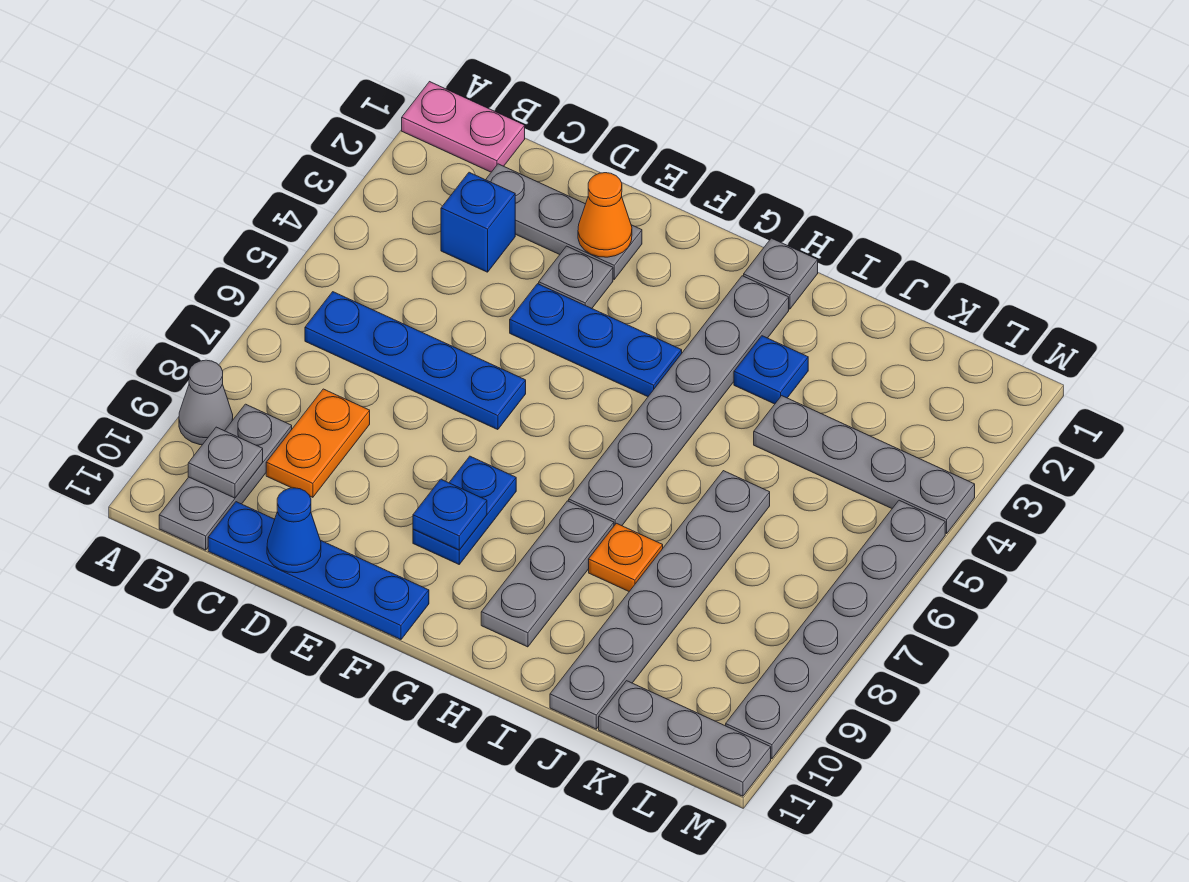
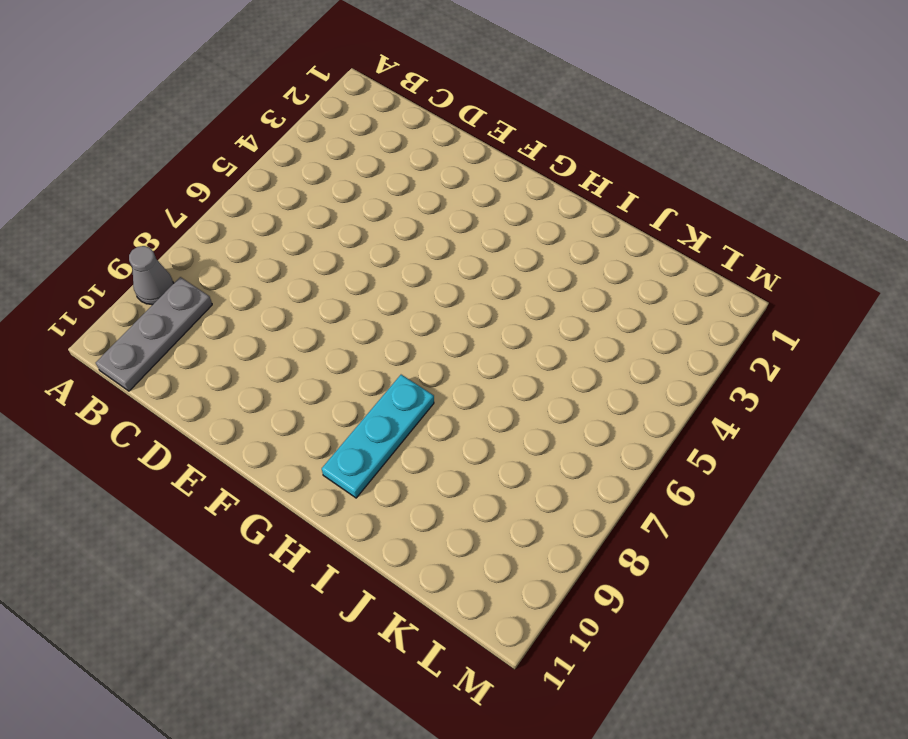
cyan 1x3 plate [322,375,434,498] -> grey 1x3 plate [481,501,614,647]
none -> pink 1x2 plate [402,82,525,172]
none -> blue 1x4 plate [305,292,526,430]
none -> grey 1x3 plate [486,164,642,279]

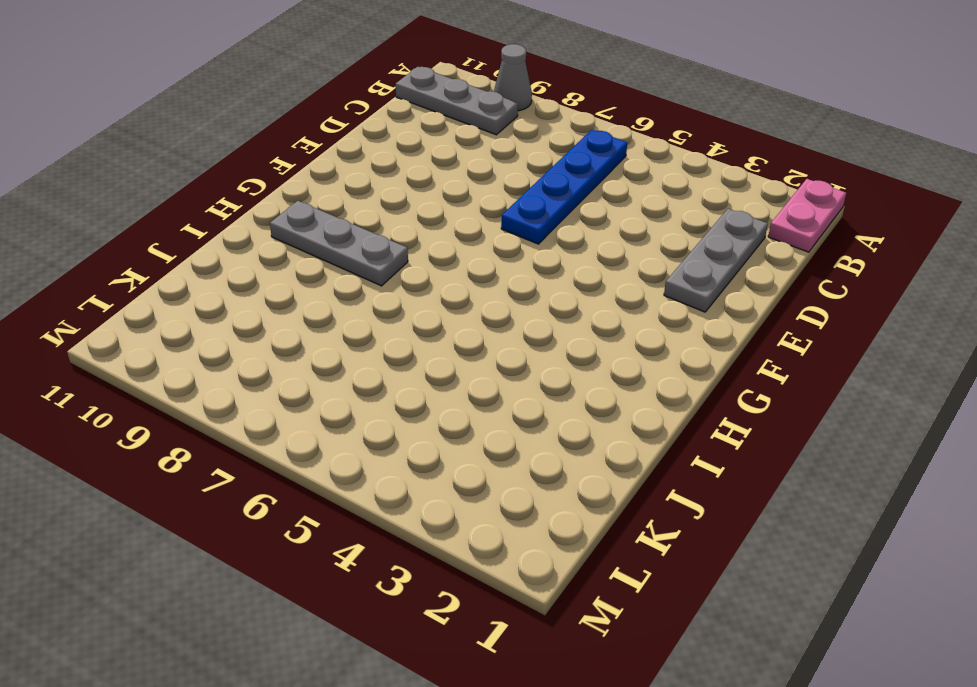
none -> blue 1x1 brick [441,172,515,272]
none -> orange 1x2 plate [266,389,370,497]
none -> blue 1x4 plate [208,502,429,640]

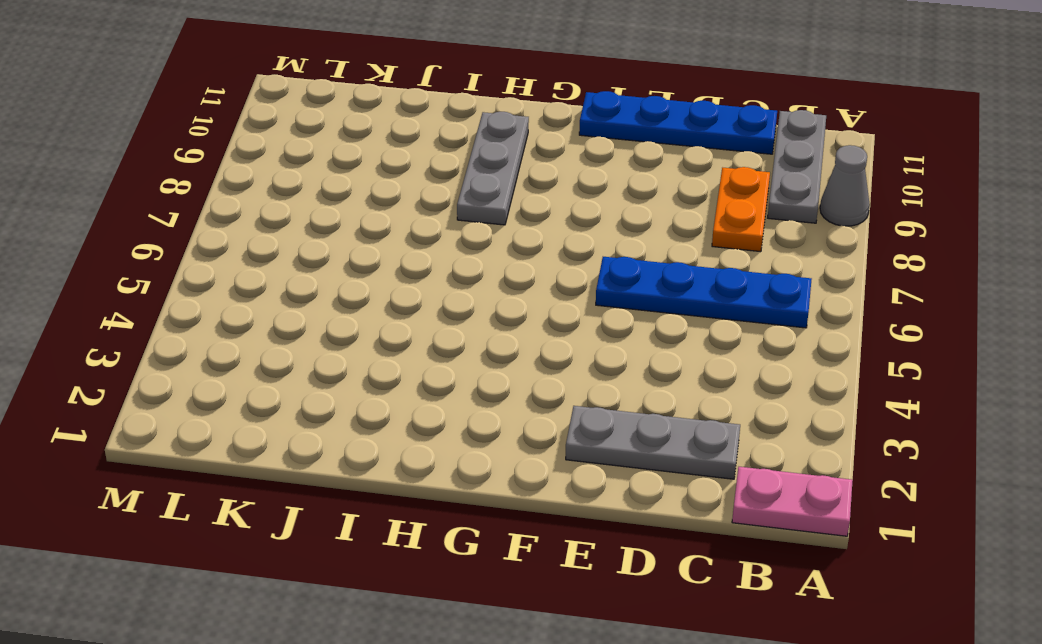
none -> blue 1x1 brick [441,172,515,272]
none -> grey 1x1 plate [539,246,613,308]
none -> blue 1x3 plate [510,284,682,397]

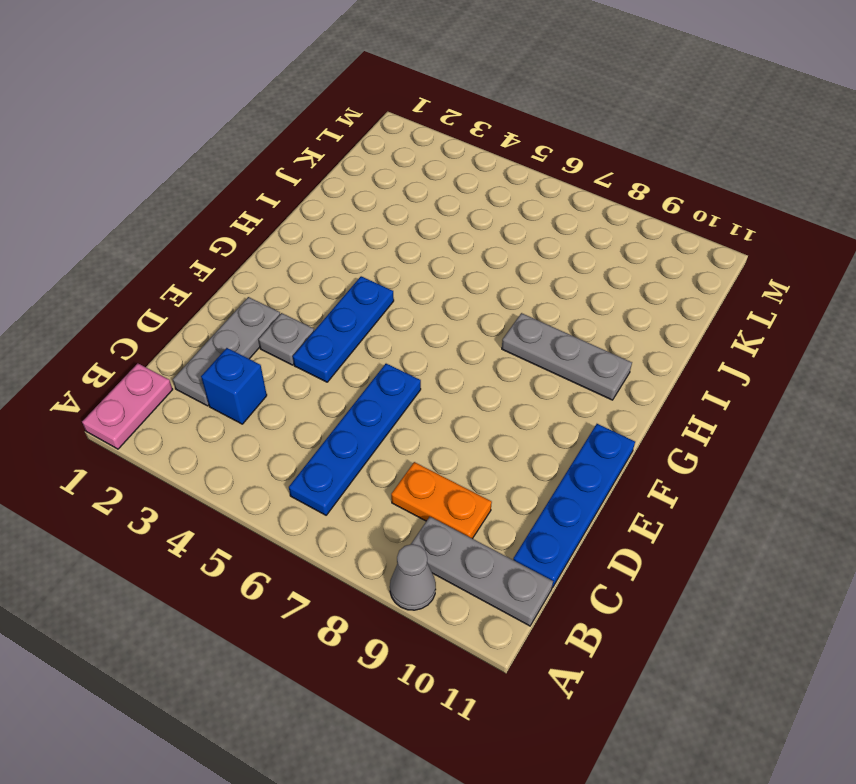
none -> blue 1x2 plate [413,456,516,564]
none -> grey 1x1 plate [744,238,818,309]
none -> grey 1x6 plate [569,276,789,526]

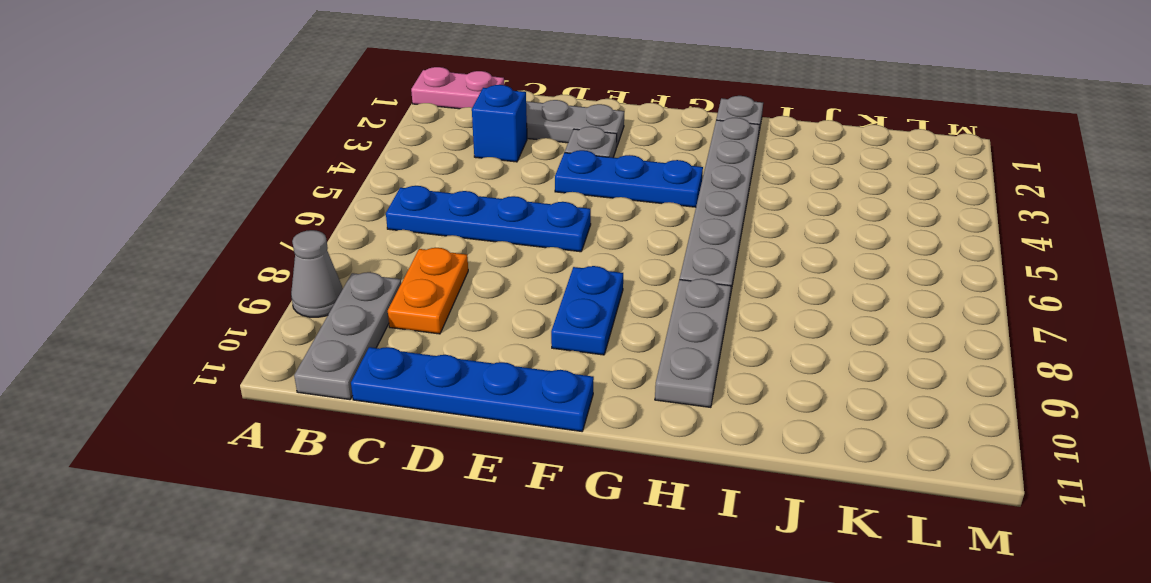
none -> blue 1x1 plate [734,336,808,404]
none -> orange 1x1 plate [589,523,663,591]
none -> grey 1x4 plate [754,396,975,533]

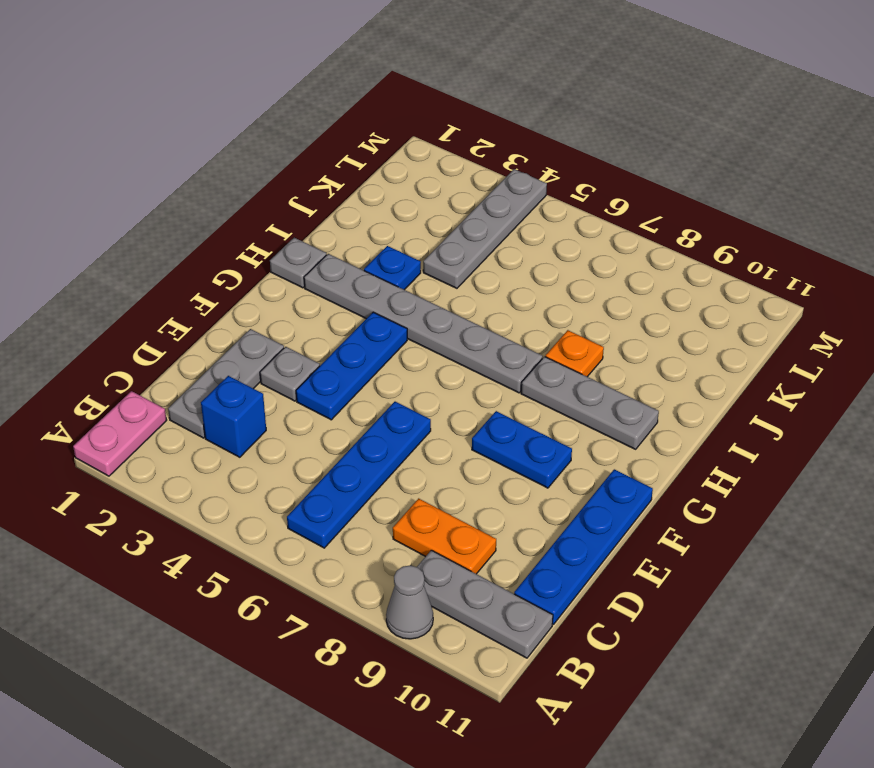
none -> grey 1x6 plate [550,471,770,729]
none -> grey 1x3 plate [599,681,771,796]
none -> grey 1x6 plate [726,500,945,759]

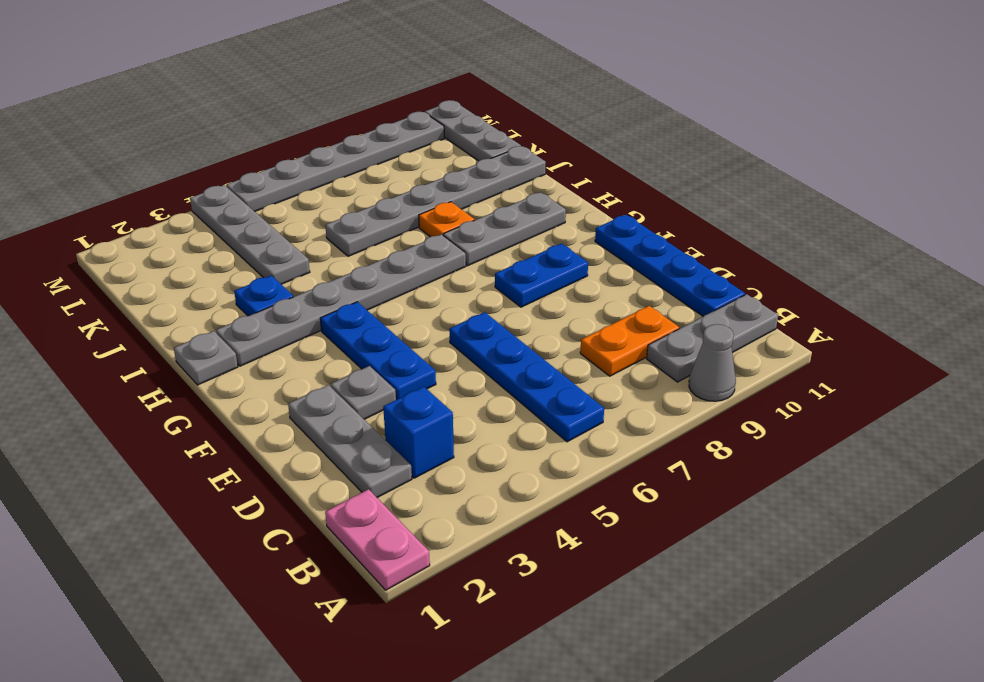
none -> grey 1x1 plate [188,427,263,498]
none -> blue 1x1 cone [267,488,321,573]
none -> orange 1x1 cone [578,173,632,257]

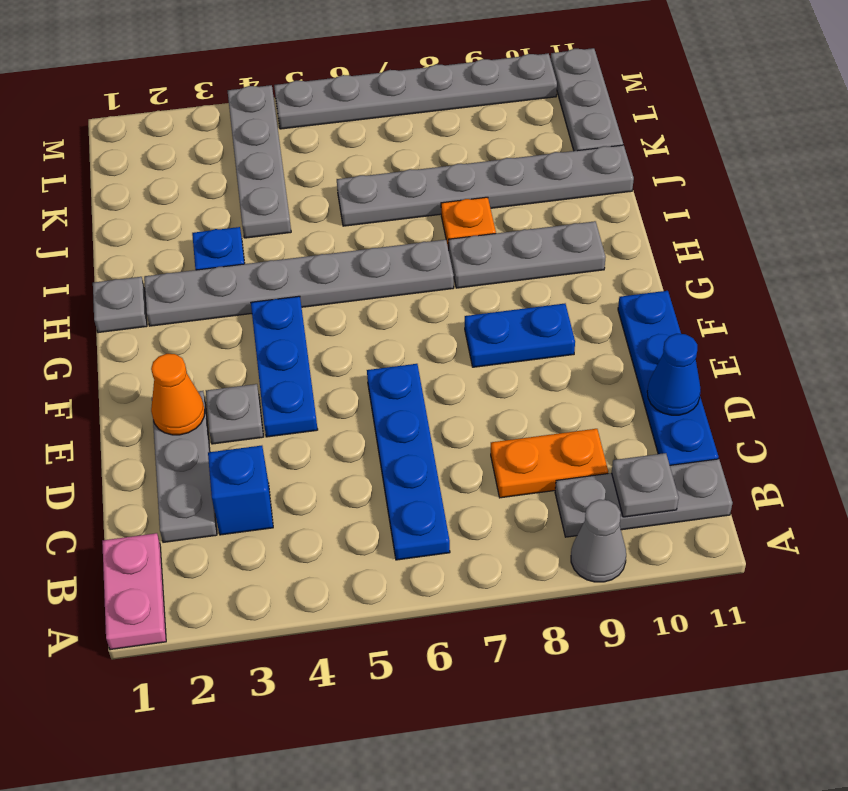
none -> blue 1x1 plate [413,479,487,550]

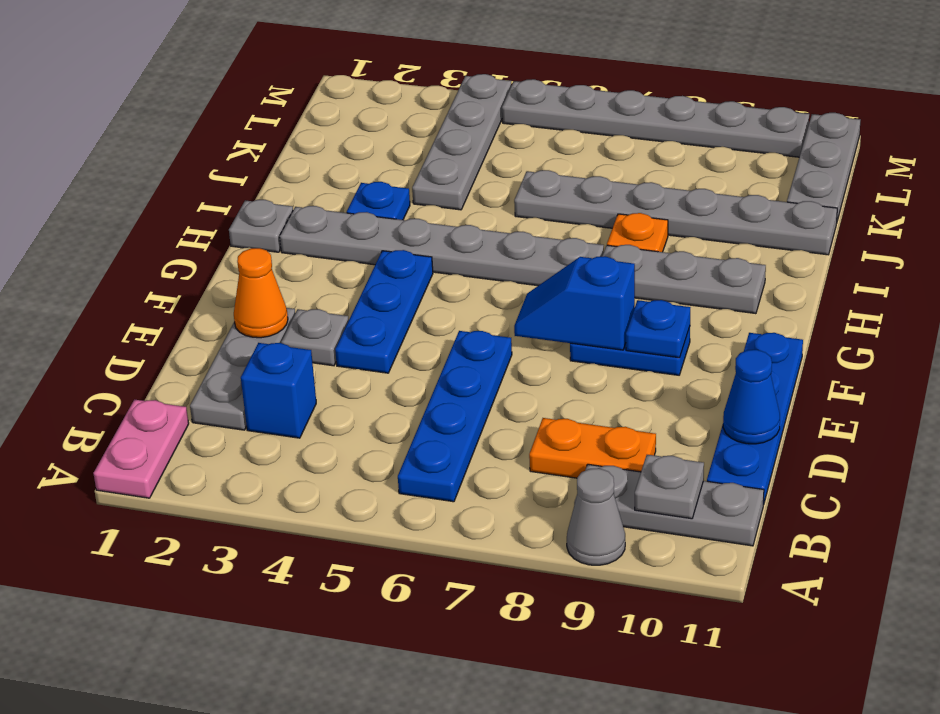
blue 1x2 slope [514,256,635,350] -> none

